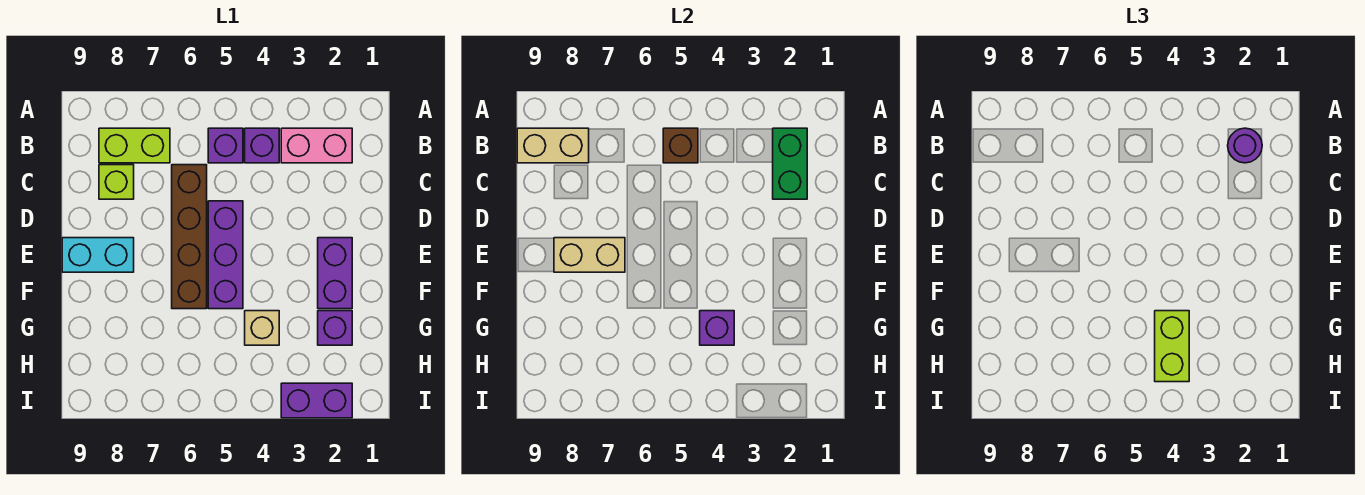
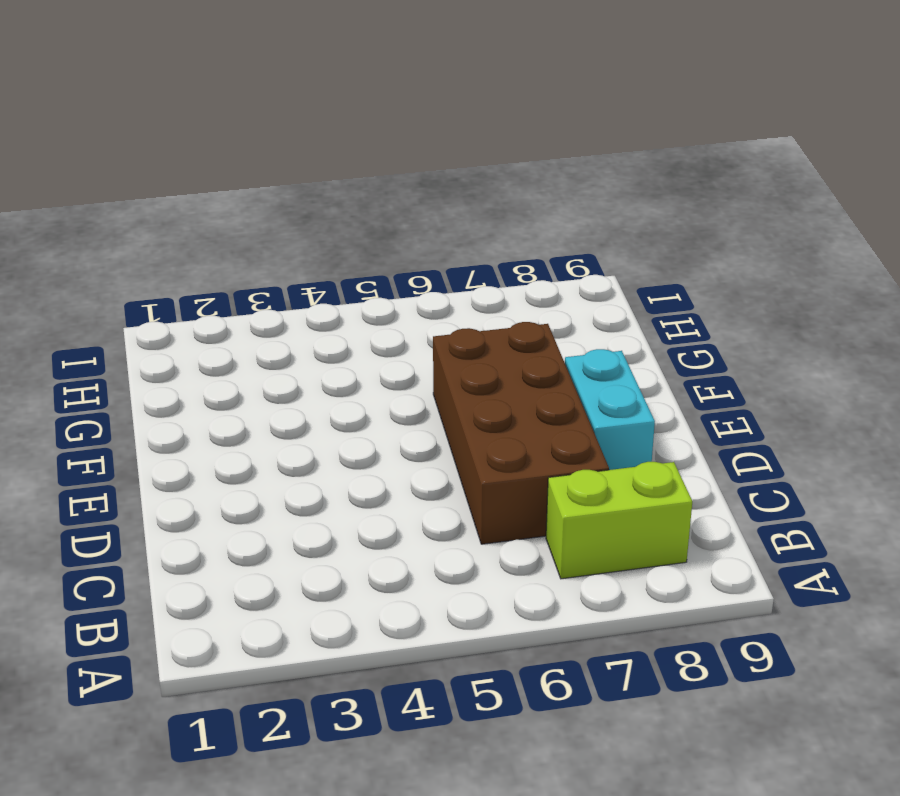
brown 2x4 brick [433,322,609,544] -> brown 1x4 brick [172,165,207,309]
cyan 1x2 brick [565,349,655,470] -> cyan 1x2 brick turned to [62,238,134,272]
none -> pink 1x2 brick [281,128,352,163]
none -> purple 1x1 brick [245,128,279,163]
none -> purple 1x1 brick [208,128,243,163]

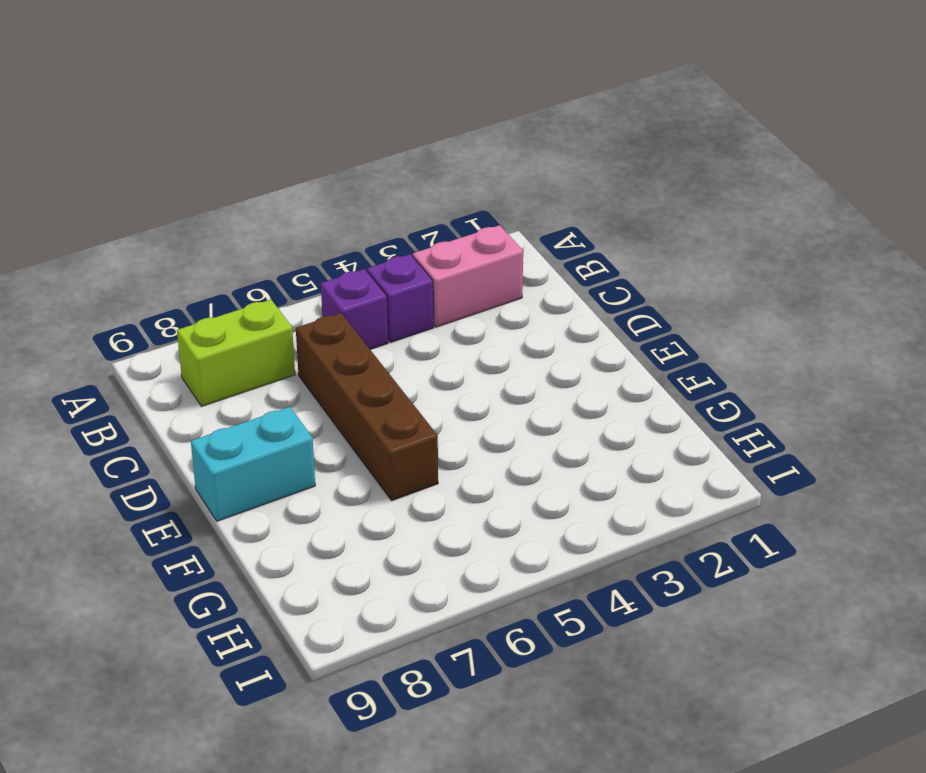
none -> lime 1x1 brick [99,165,134,199]
none -> purple 1x3 brick [208,201,243,309]
none -> purple 1x2 brick [318,238,352,309]

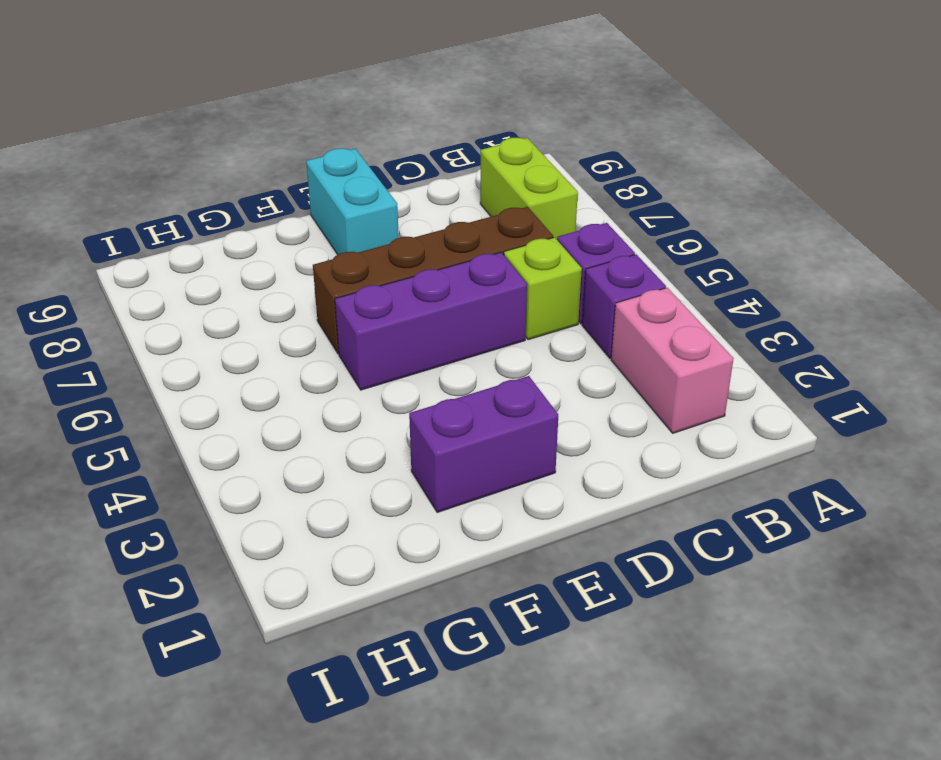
lime 1x1 brick [504,237,582,340] -> lime 1x1 brick moved to [99,165,134,199]
none -> purple 1x1 brick [318,311,352,345]
none -> tan 1x1 brick [245,311,279,345]
none -> purple 1x2 brick [281,383,352,418]

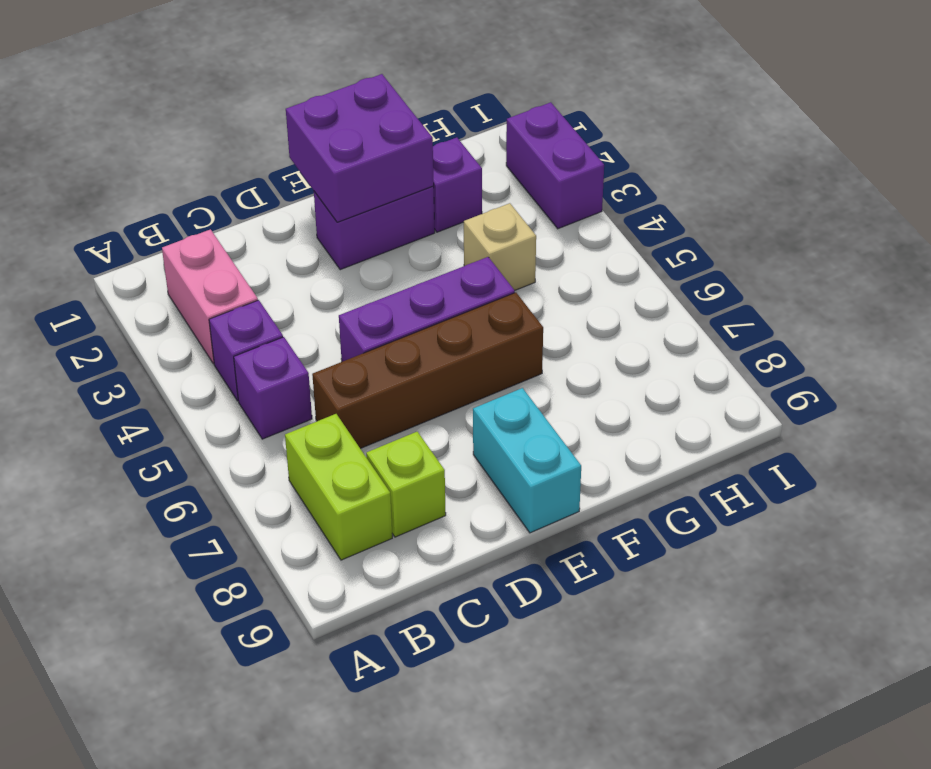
purple 2x2 brick [286,74,434,222] -> none
none -> green 1x2 brick [773,128,807,199]
none -> brown 1x1 brick [663,128,698,163]
none -> tan 1x2 brick [517,128,589,163]

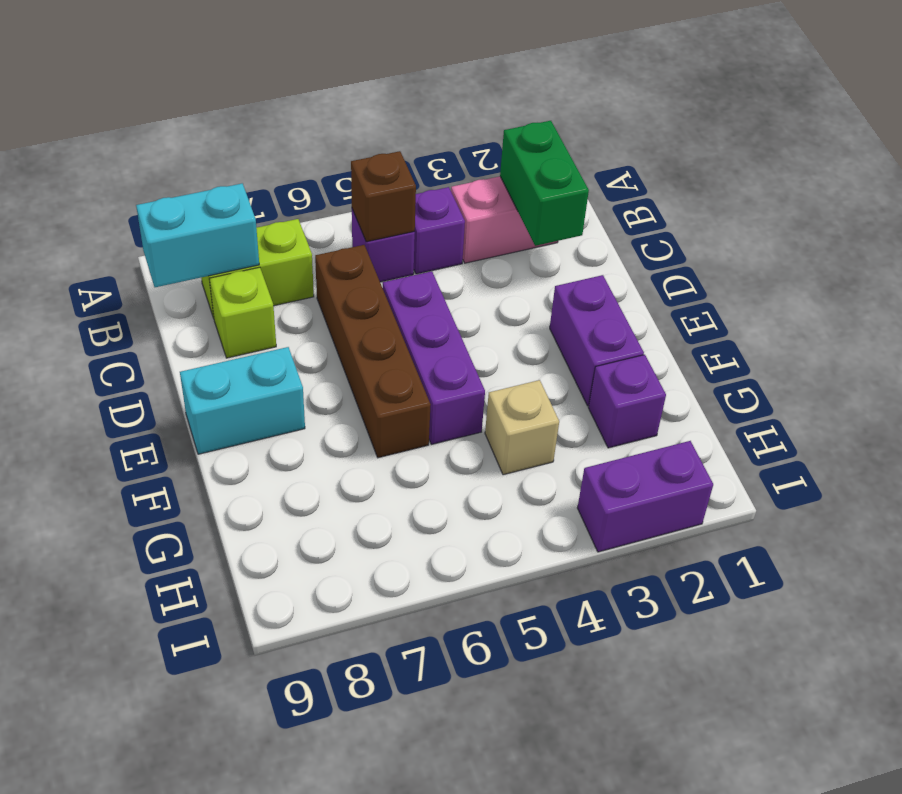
cyan 1x2 brick [136,183,259,287] -> tan 1x2 brick [517,128,589,163]
none -> tan 1x2 brick [554,238,625,272]
none -> purple 1x1 brick [700,311,734,345]
none -> purple 1x1 round brick [1228,128,1262,163]

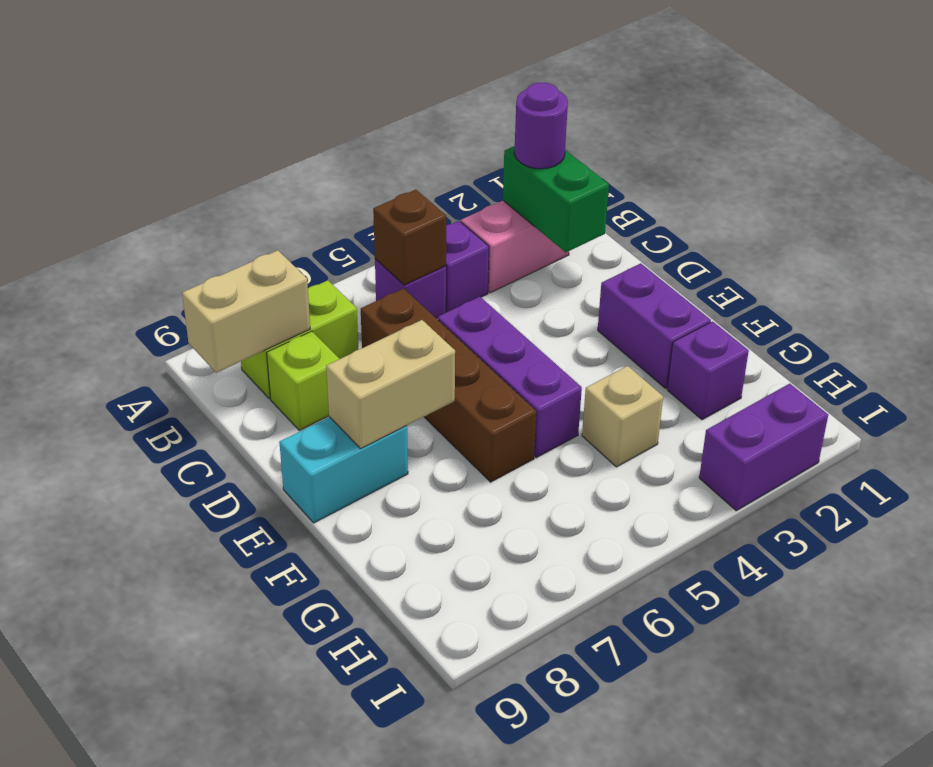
none -> purple 1x1 brick [700,311,734,345]
none -> lime 1x2 brick [1155,311,1189,382]

